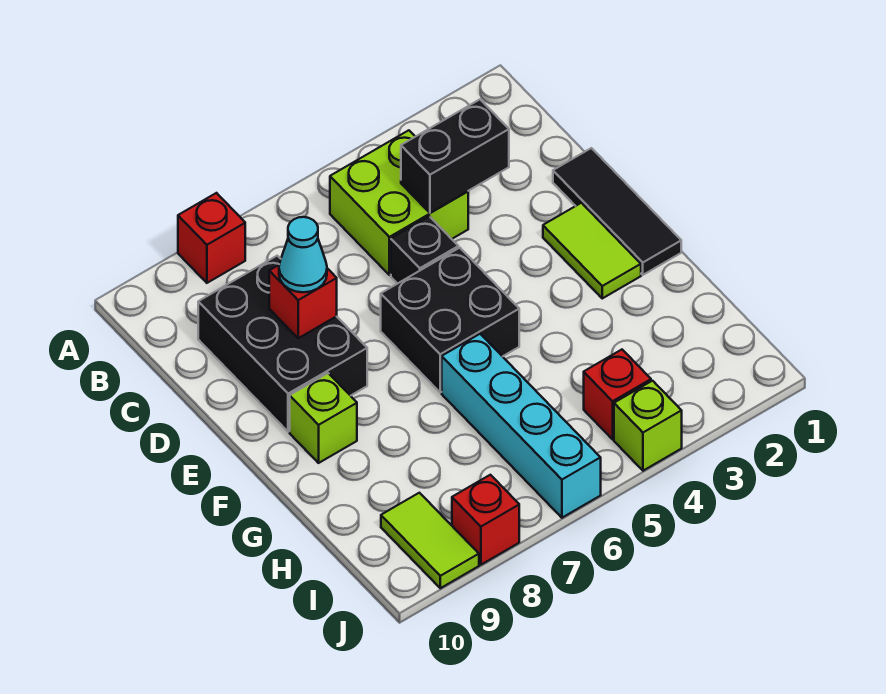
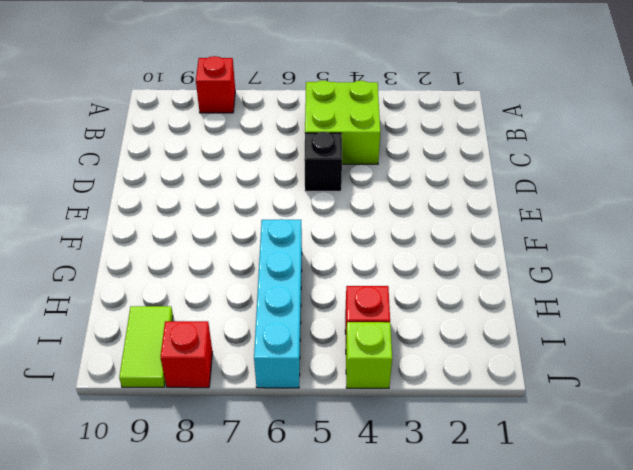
none -> black 2x3 brick [198,256,367,432]
none -> black 1x3 tile [553,148,681,275]
none -> lime 1x2 tile [543,203,641,298]

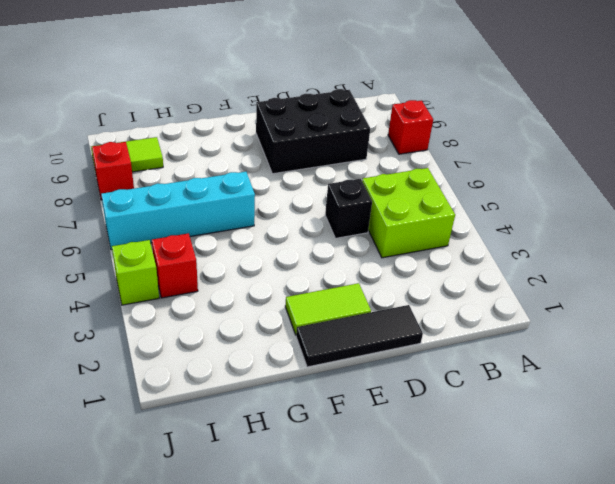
none -> black 2x2 brick [381,248,519,392]
none -> lime 1x1 brick [290,373,357,463]
none -> black 1x2 brick [401,100,509,213]

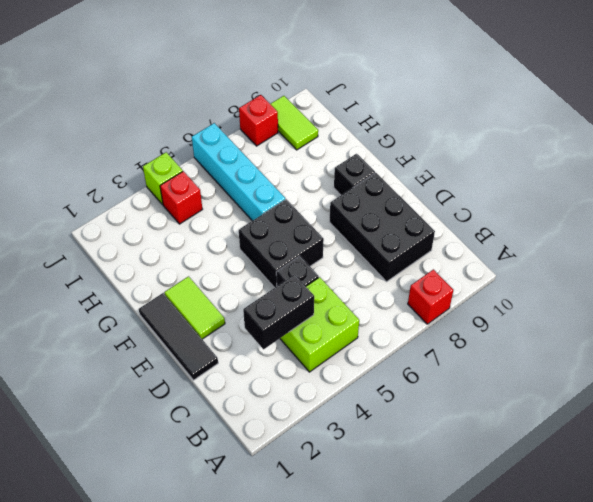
black 1x1 brick [334,154,375,195] -> lime 1x1 brick [290,373,357,463]
none -> red 1x1 brick [269,265,337,338]
none -> cyan 1x1 cone [279,217,327,292]

